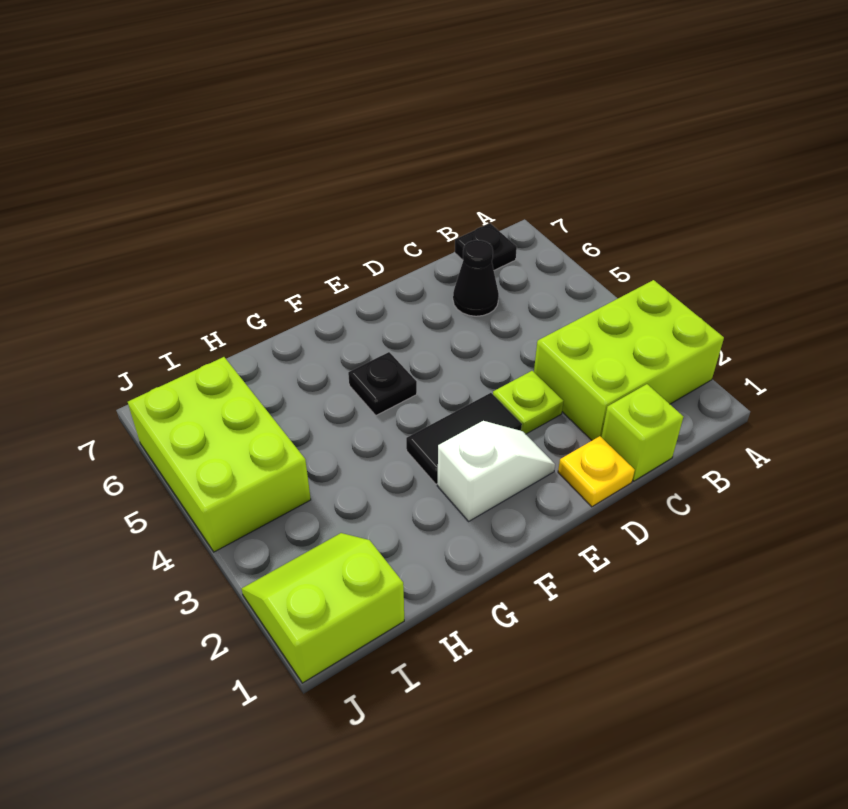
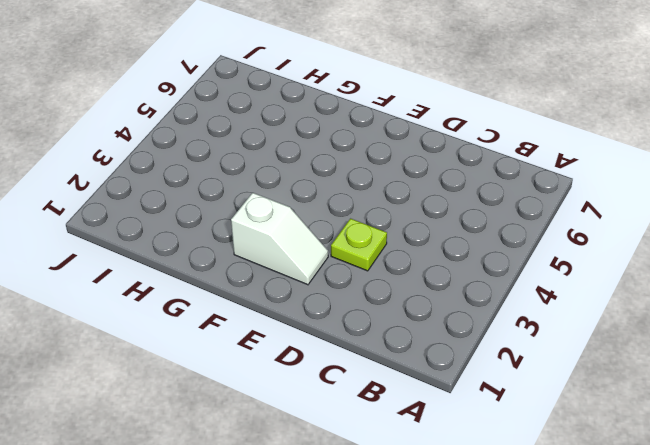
none -> lime 2x3 brick [534,280,724,440]
none -> black 1x1 plate [455,223,517,270]

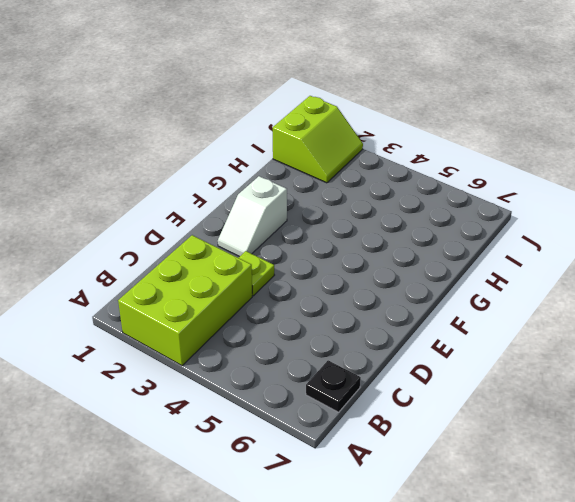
none -> lime 1x1 brick [602,384,683,481]
none -> black 1x1 cone [453,240,499,316]

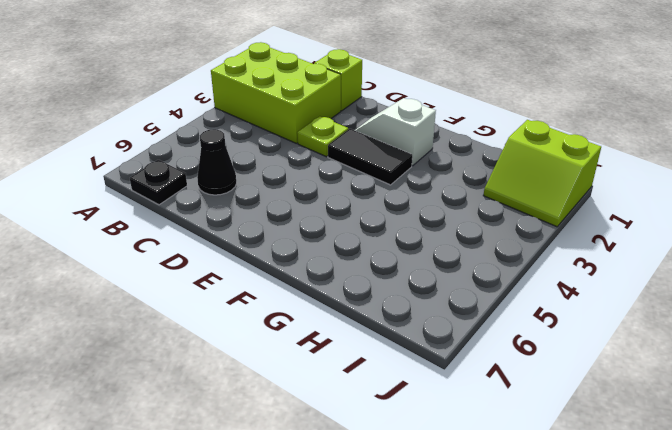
none -> yellow 1x1 plate [558,436,635,507]
none -> black 1x1 plate [348,352,417,415]

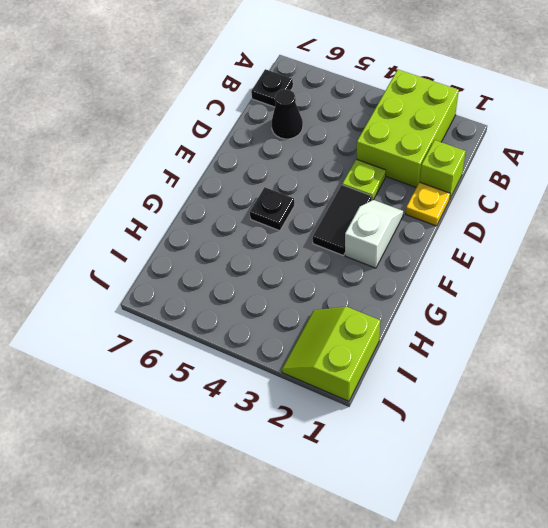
none -> lime 2x3 brick [128,357,311,552]

